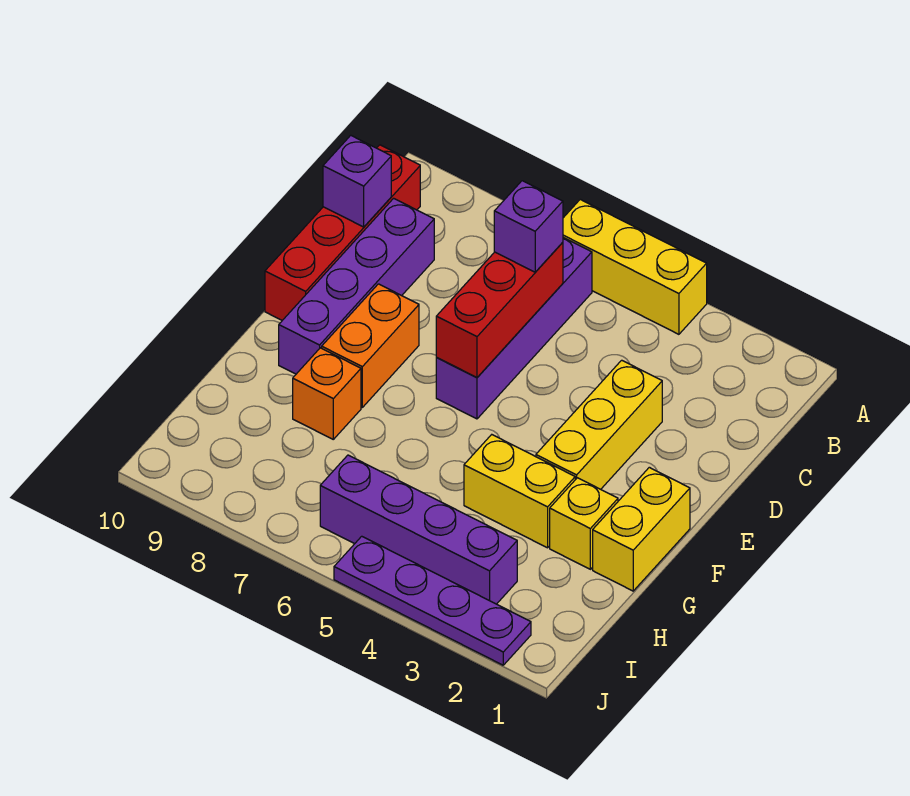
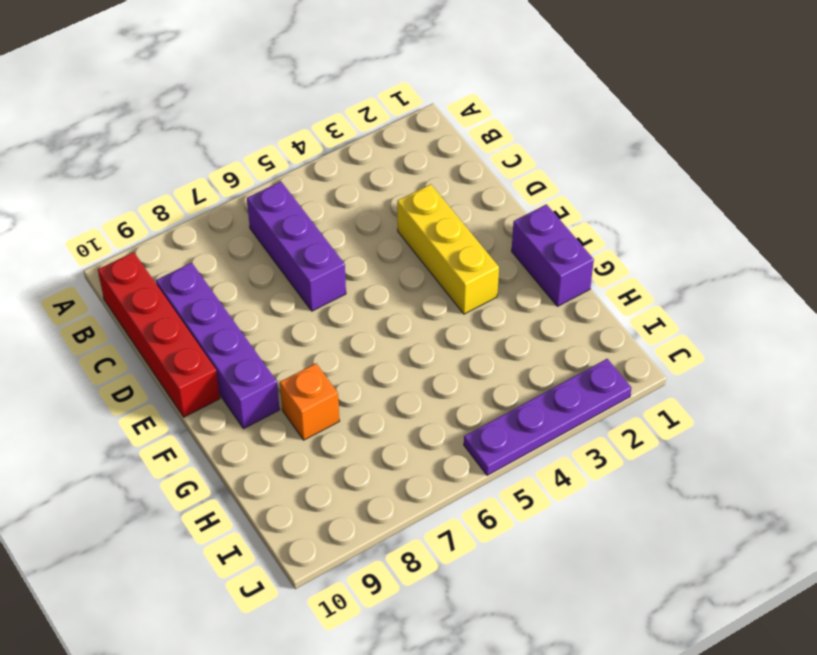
purple 1x3 brick [247,182,346,311] -> purple 1x4 brick [436,238,592,419]
purple 1x2 brick [512,204,594,306] -> yellow 1x2 brick [593,467,690,591]
none -> yellow 1x3 brick [563,199,707,334]
none -> orange 1x2 brick [322,284,419,407]
none -> yellow 1x1 brick [550,478,618,569]

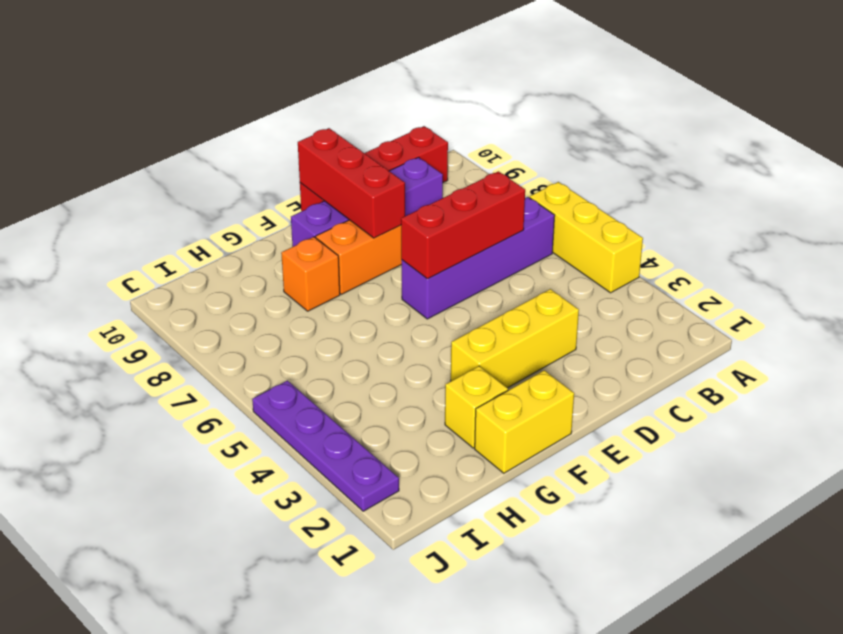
red 1x3 brick [298,128,405,238] -> none
none -> yellow 1x2 brick [464,435,575,548]
none -> purple 1x4 brick [320,455,517,604]
none -> purple 1x1 brick [323,135,391,227]

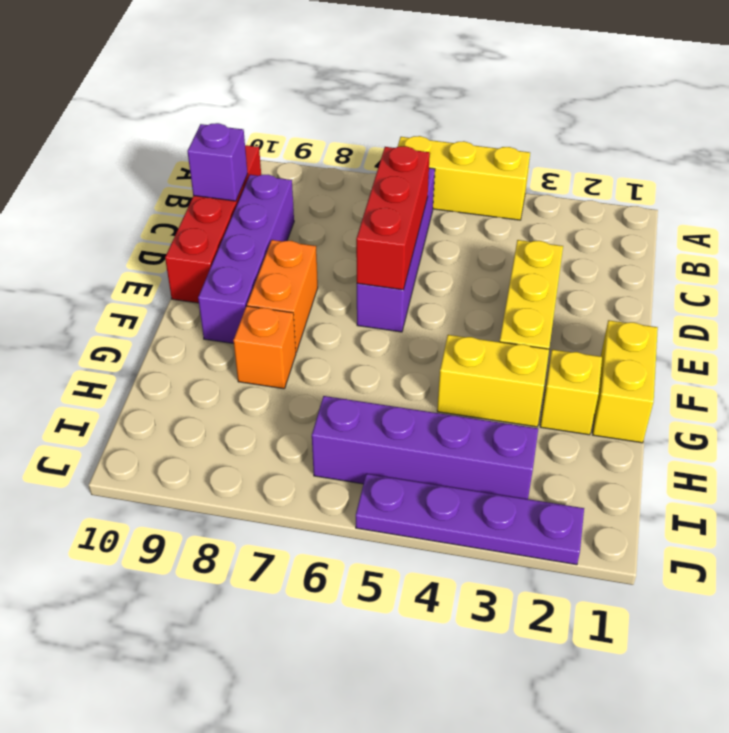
none -> purple 1x1 brick [494,181,563,272]

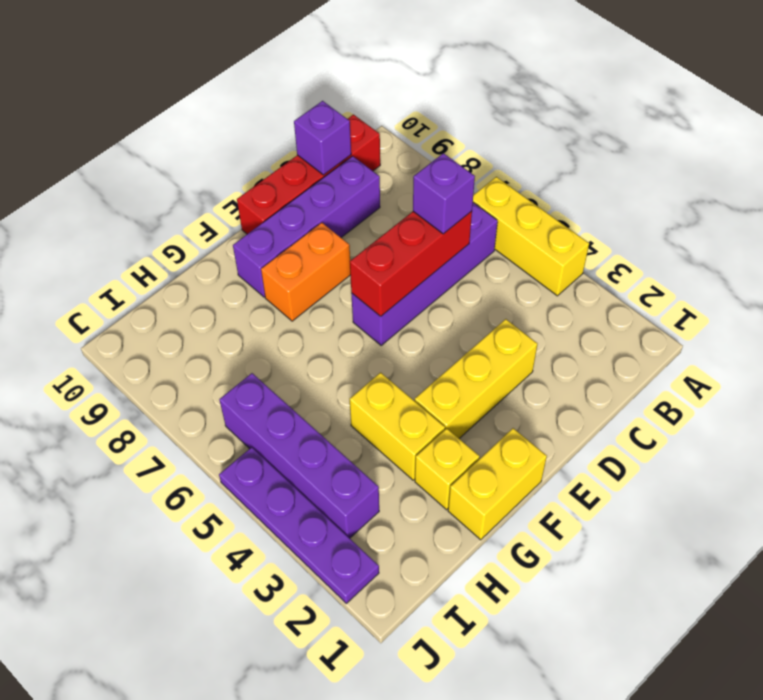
none -> orange 1x1 brick [293,348,361,439]

